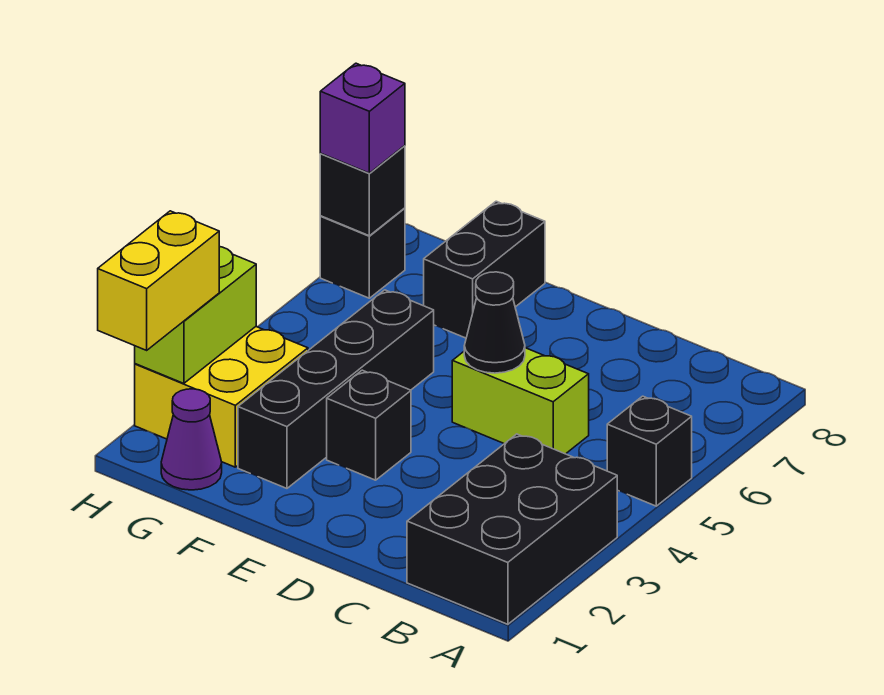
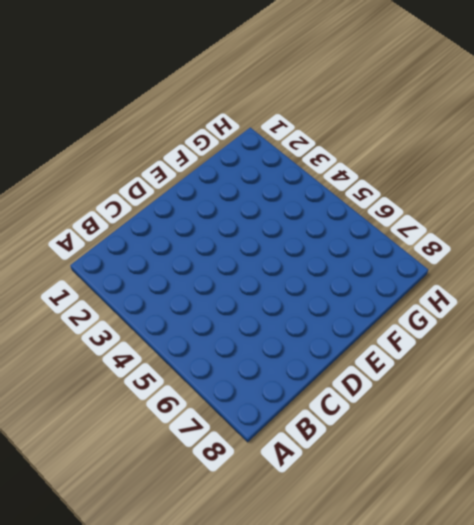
none -> black 2x3 brick [407,434,617,624]
none -> black 1x1 brick [607,396,692,506]
none -> lime 1x2 brick [452,348,589,454]

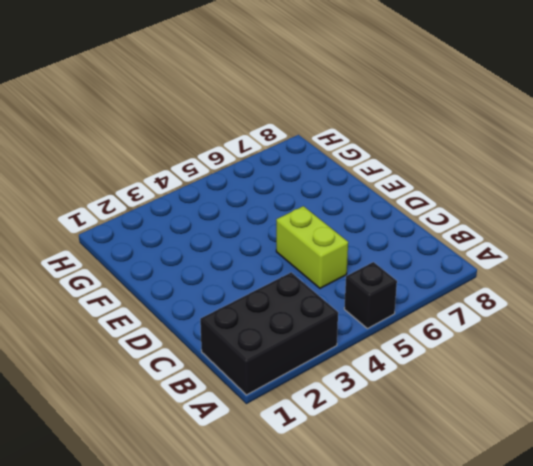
none -> black 1x1 brick [327,370,411,480]
none -> black 1x4 brick [238,290,434,488]
none -> black 1x2 brick [424,201,545,338]

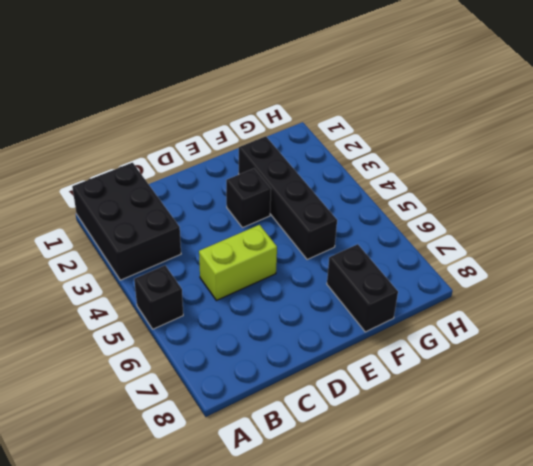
none -> purple 1x1 cone [161,389,222,490]
none -> yellow 2x2 brick [135,327,308,467]
none -> black 1x1 brick [320,208,405,298]

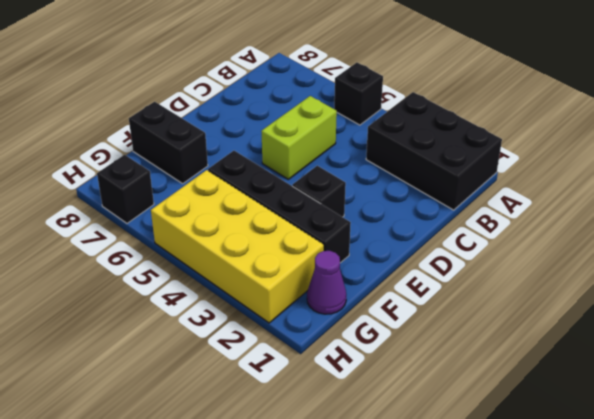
yellow 2x4 brick [151,170,324,323] -> yellow 2x2 brick [135,327,308,467]
none -> black 1x1 cone [464,272,525,373]
none -> lime 1x2 brick [135,247,256,383]
none -> black 1x1 brick [320,146,405,236]

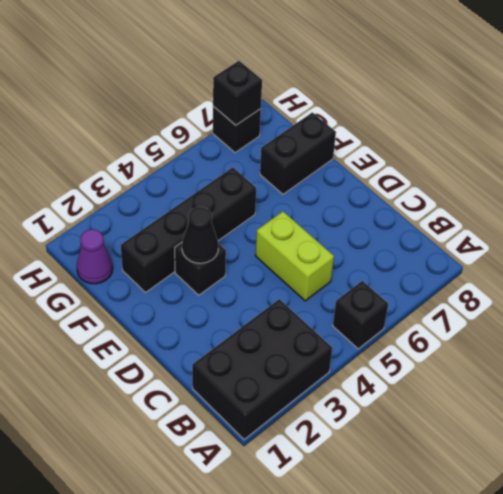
black 1x1 cone [182,207,218,263] -> black 1x1 cone moved to [464,272,525,373]
none -> yellow 2x2 brick [135,327,308,467]
none -> lime 1x2 brick [135,247,256,383]
none -> yellow 1x2 brick [98,211,219,350]

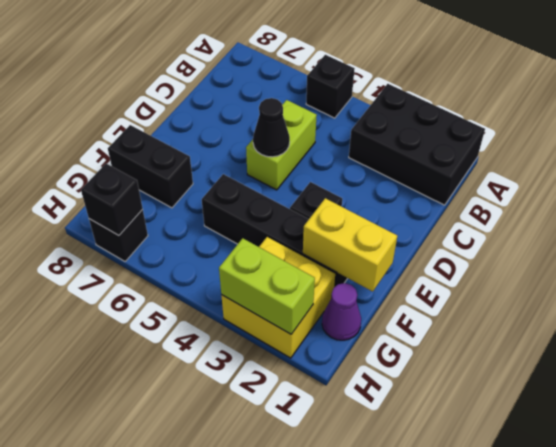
yellow 1x2 brick [303,198,397,292] -> yellow 1x2 brick moved to [98,211,219,350]
none -> purple 1x1 brick [320,63,405,173]

